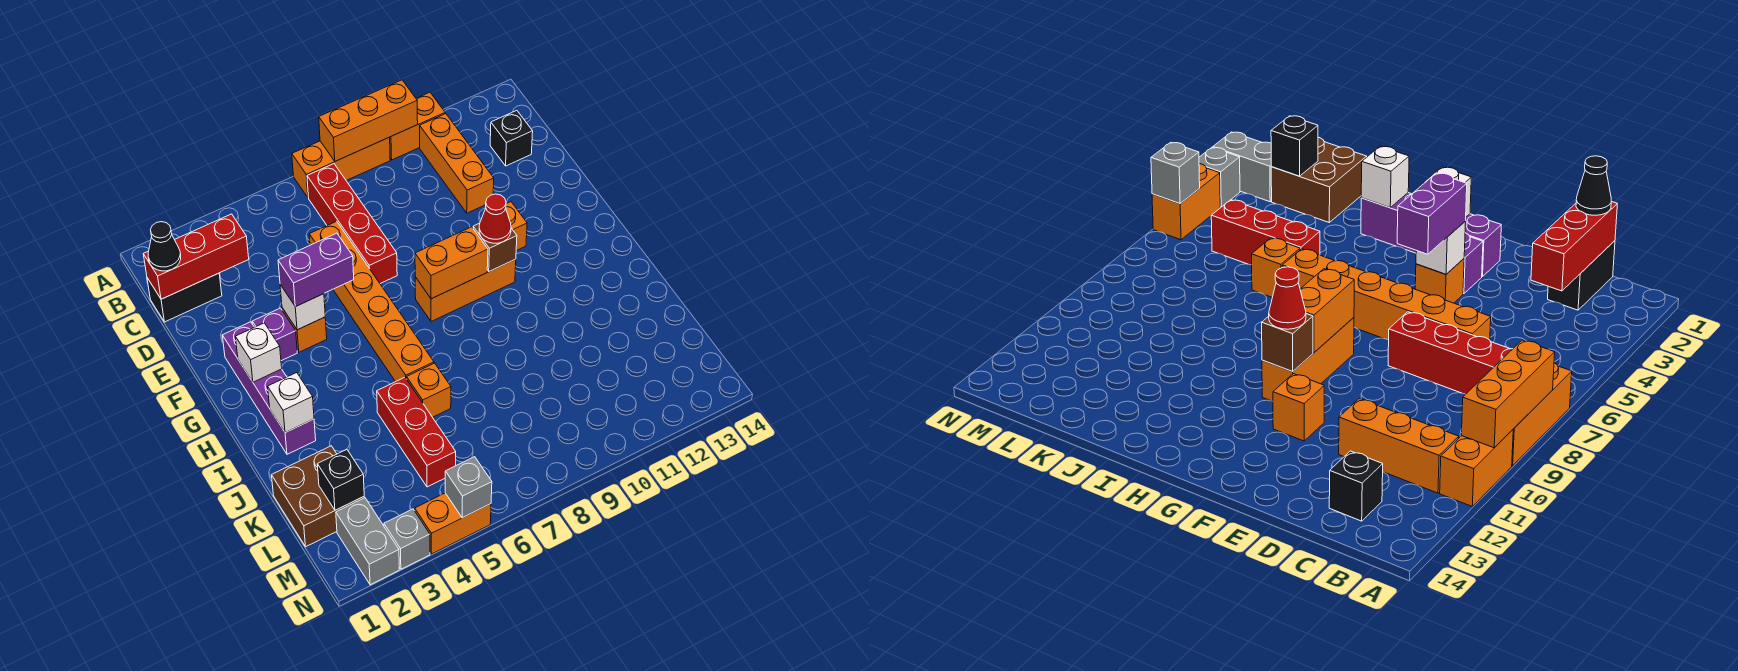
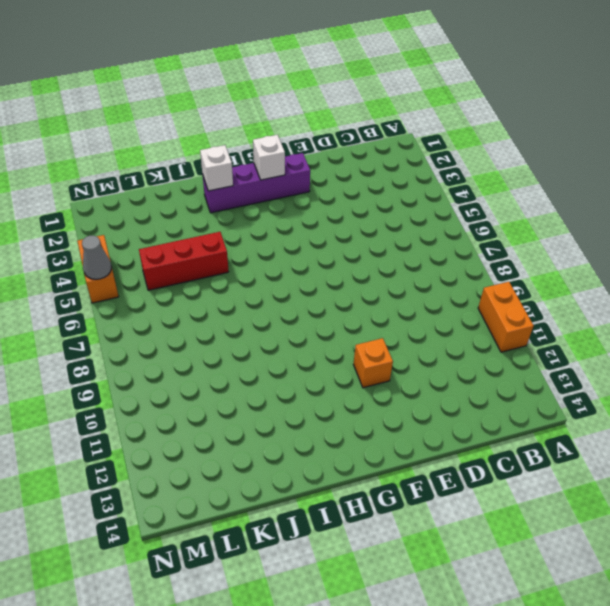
grey 1x1 cone [82,236,111,279] -> grey 1x1 brick [445,457,492,518]
none -> orange 1x3 brick [292,137,390,197]
none -> red 1x4 brick [307,164,397,284]
none -> orange 1x3 brick [420,114,494,213]
none -> black 1x2 brick [147,273,222,322]

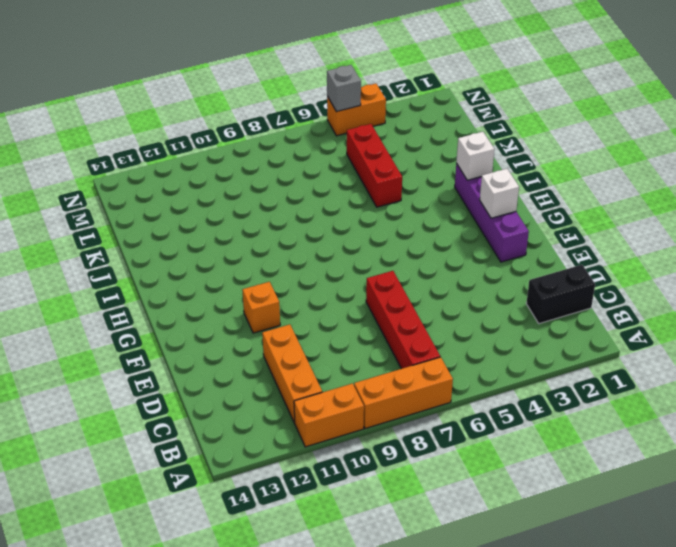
none -> black 1x1 brick [490,110,533,166]
none -> orange 1x6 brick [309,221,434,382]
none -> purple 1x1 brick [252,308,297,361]
none -> orange 1x1 brick [282,308,327,352]

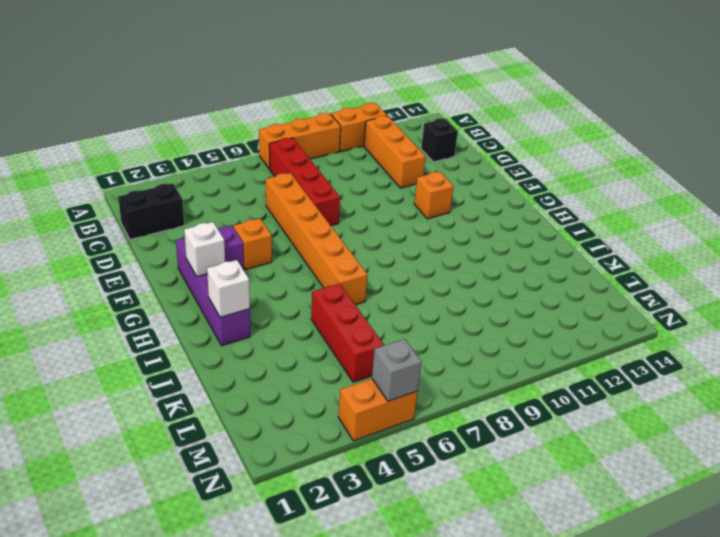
none -> orange 1x3 brick [415,259,516,322]
none -> orange 1x1 brick [407,363,451,417]
none -> brown 2x2 brick [272,446,364,547]
none -> grey 1x2 brick [336,498,399,585]

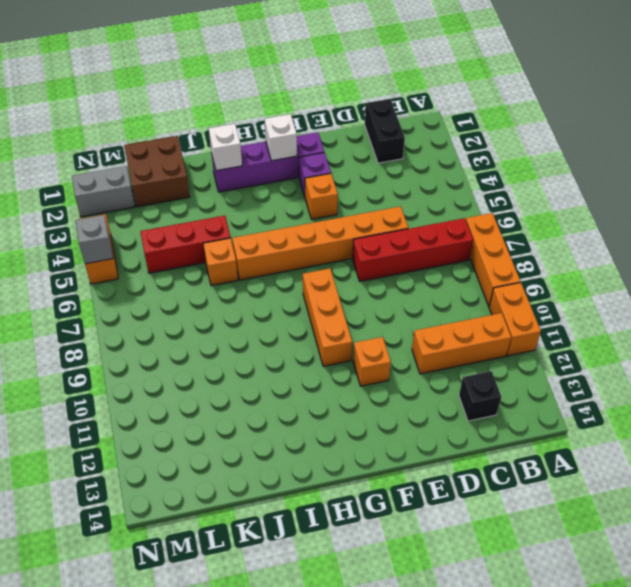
none -> grey 1x1 brick [384,509,430,569]
none -> orange 1x3 brick [319,80,418,161]
none -> red 1x3 brick [143,214,249,299]
none -> white 1x1 brick [280,285,325,330]

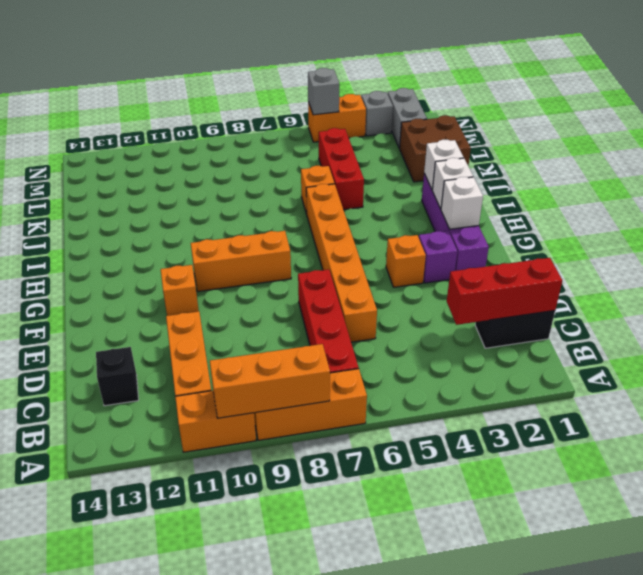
white 1x1 brick [432,158,473,209] -> white 1x1 brick moved to [280,285,325,330]
none -> orange 1x2 brick [415,227,488,299]
none -> brown 1x1 brick [473,223,517,272]
none -> black 1x1 brick [317,450,364,510]
none -> black 1x1 cone [148,222,181,271]

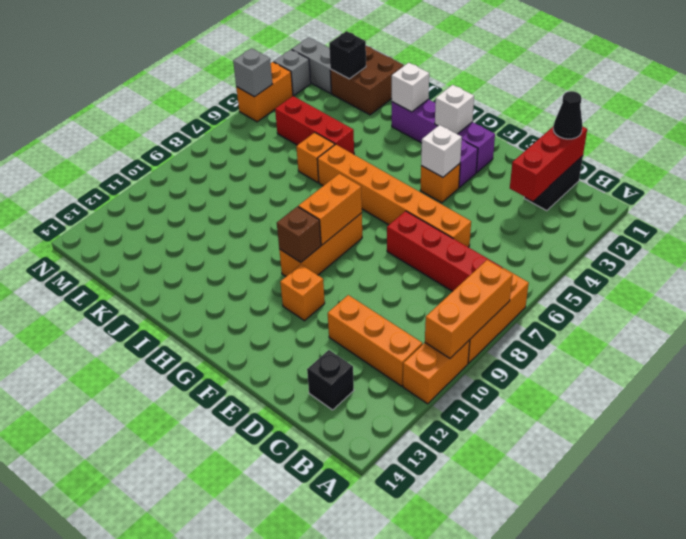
none -> purple 1x2 brick [278,233,354,307]
none -> red 1x1 cone [479,194,511,243]

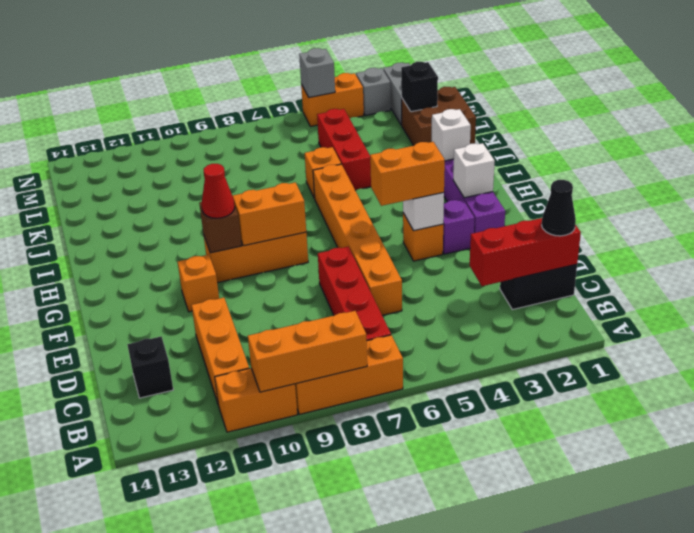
orange 1x2 brick [370,142,445,206] -> purple 1x2 brick [278,233,354,307]

